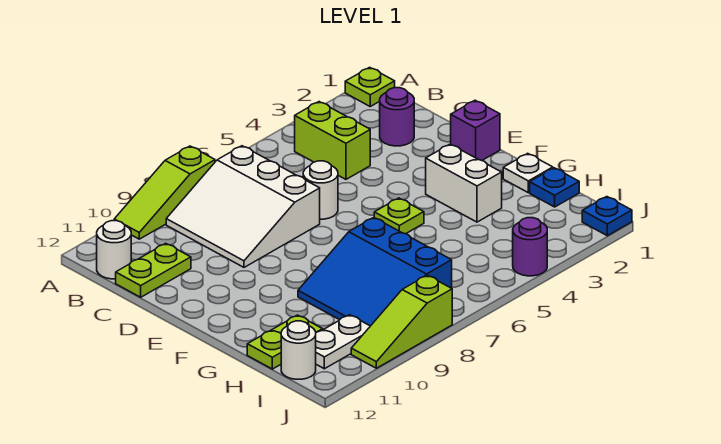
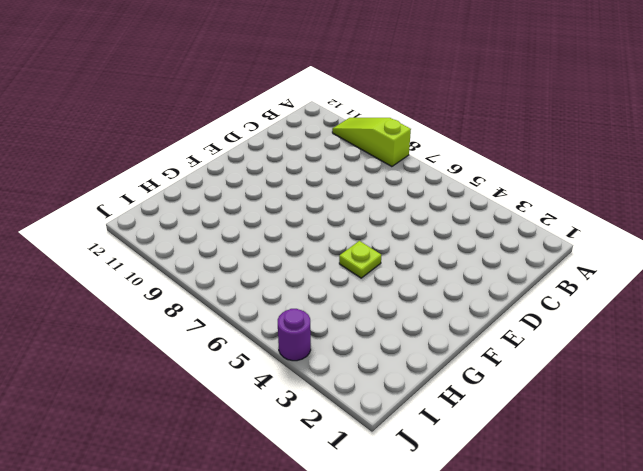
none -> lime 1x1 plate [345,67,395,106]
none -> lime 1x2 brick [295,102,370,179]
none -> white 3x3 slope [166,146,320,267]

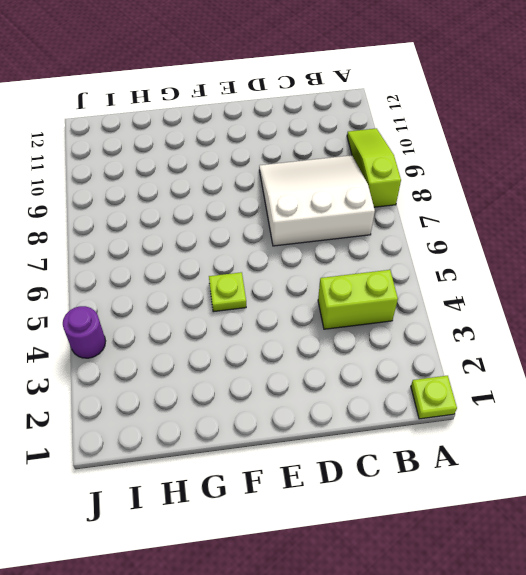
none -> white 1x1 round brick [97,221,131,279]
none -> purple 1x1 round brick [380,88,414,146]
none -> lime 1x2 plate [116,243,191,297]

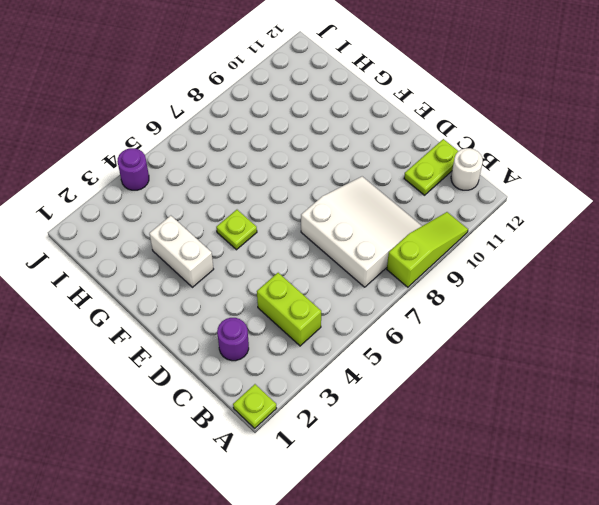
none -> white 1x1 round brick [303,161,338,219]
none -> purple 1x1 brick [451,100,500,160]
none -> white 1x1 plate [503,153,553,193]

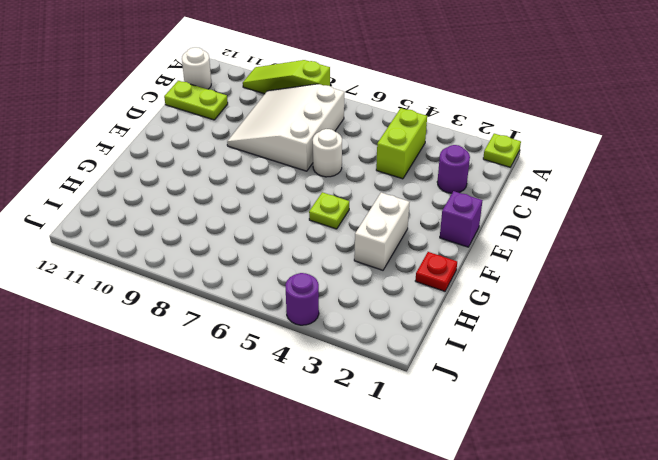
red 1x1 plate [415,252,457,291] -> white 1x1 plate [503,153,553,193]
none -> blue 3x3 slope [298,218,452,326]
none -> blue 1x1 plate [530,168,579,207]
none -> lime 1x2 plate [247,315,323,369]

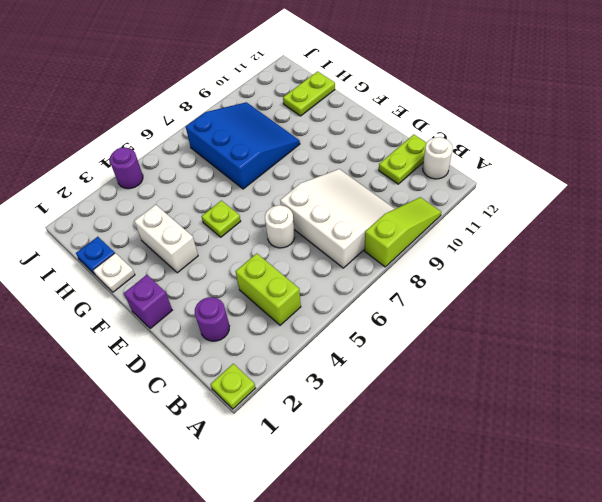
none -> white 1x2 plate [316,315,370,369]
none -> white 1x1 round brick [281,321,316,379]
none -> blue 1x1 plate [582,197,632,236]

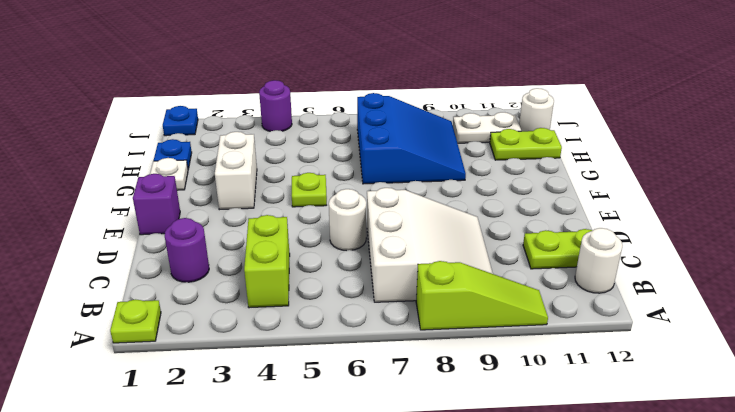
none -> lime 1x3 slope [351,275,452,368]

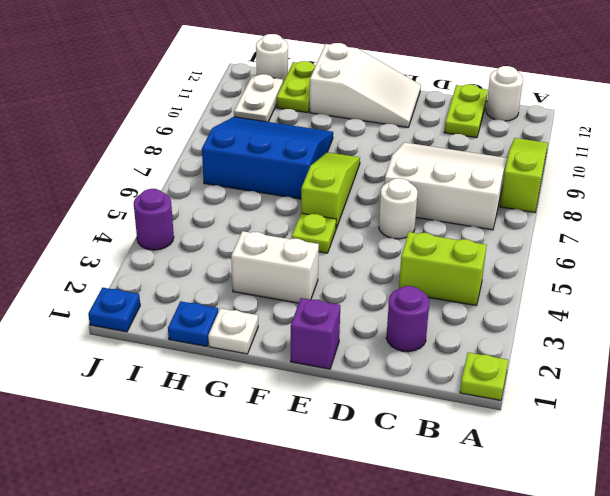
white 2x3 slope [310,43,421,127] -> none
lime 1x3 slope [301,152,360,228] -> lime 1x3 slope moved to [351,275,452,368]

